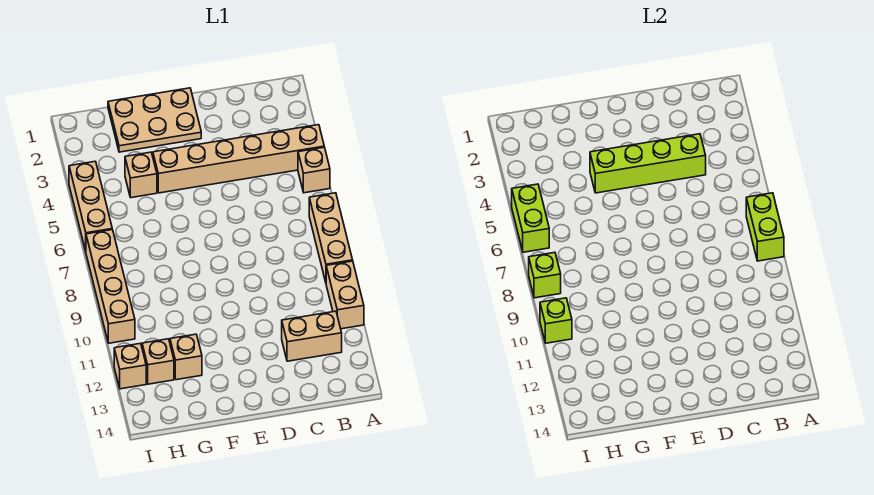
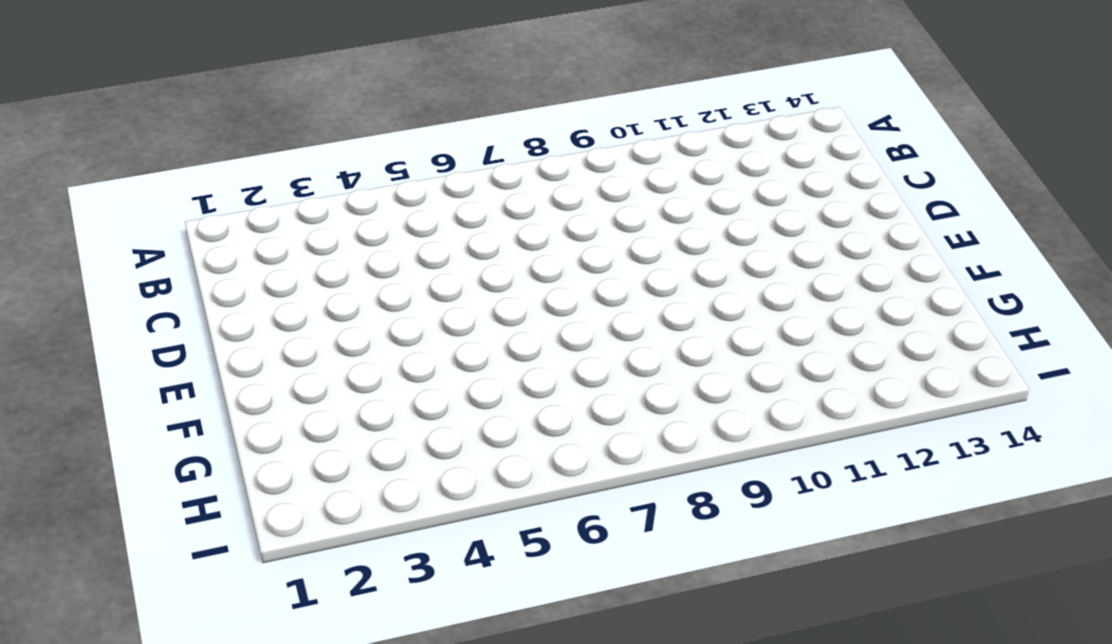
none -> tan 1x6 brick [153,125,324,193]
none -> tan 1x1 brick [298,147,330,193]
none -> tan 1x3 brick [309,193,353,282]

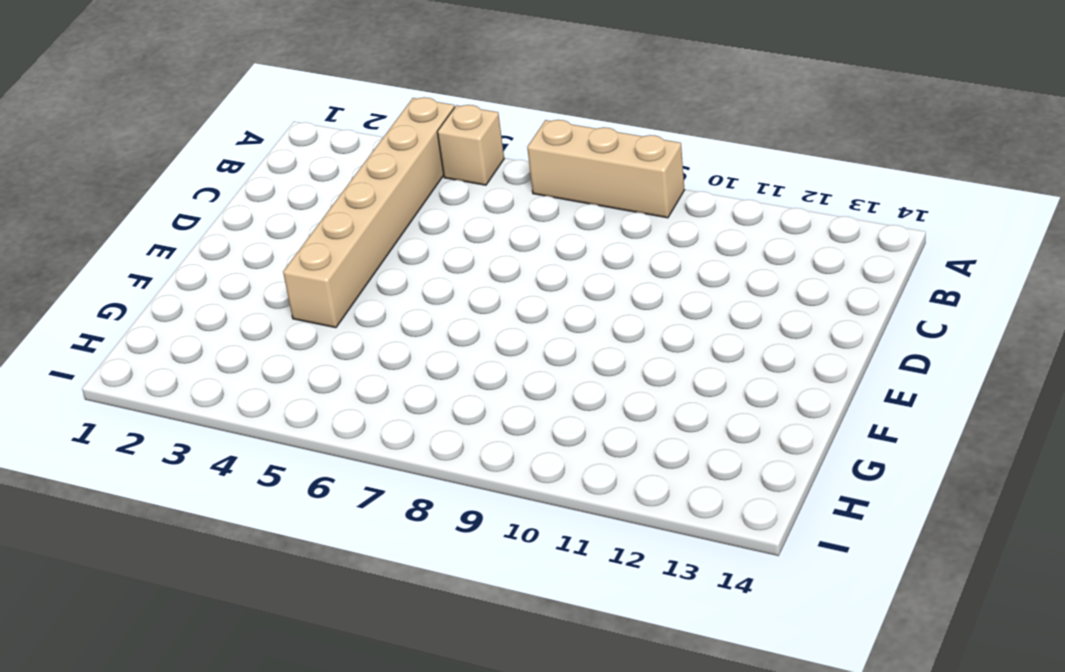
none -> tan 1x2 brick [326,261,364,329]
none -> tan 1x2 brick [282,311,342,361]
none -> tan 2x3 plate [108,88,201,152]

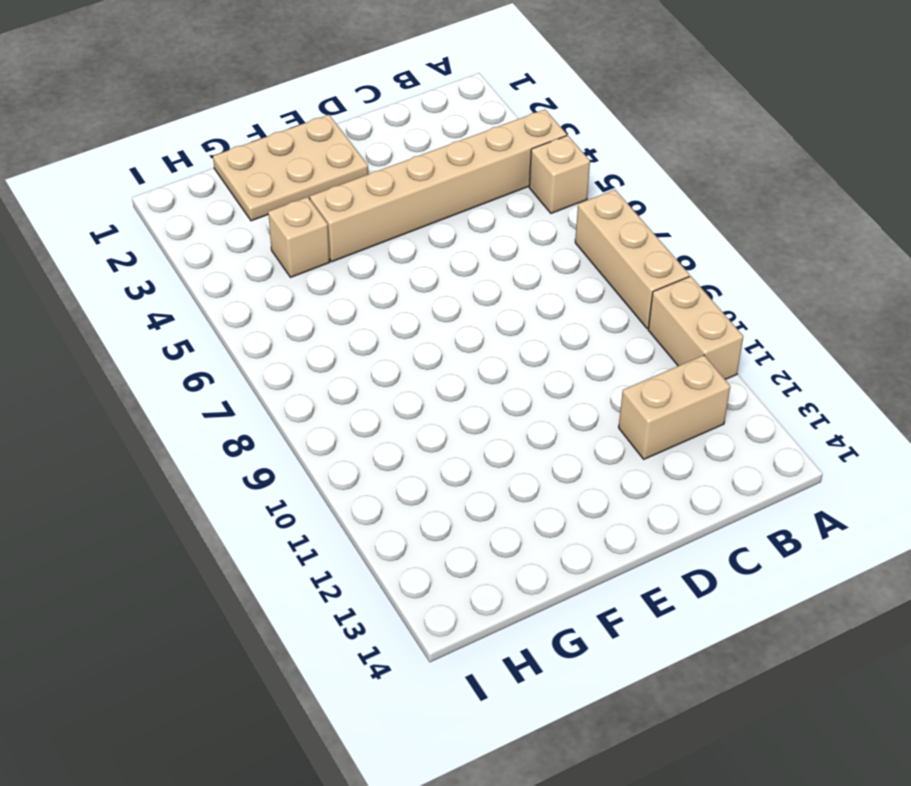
none -> tan 1x1 brick [170,334,202,380]
none -> tan 1x1 brick [142,339,174,384]
none -> tan 1x3 brick [69,161,112,251]

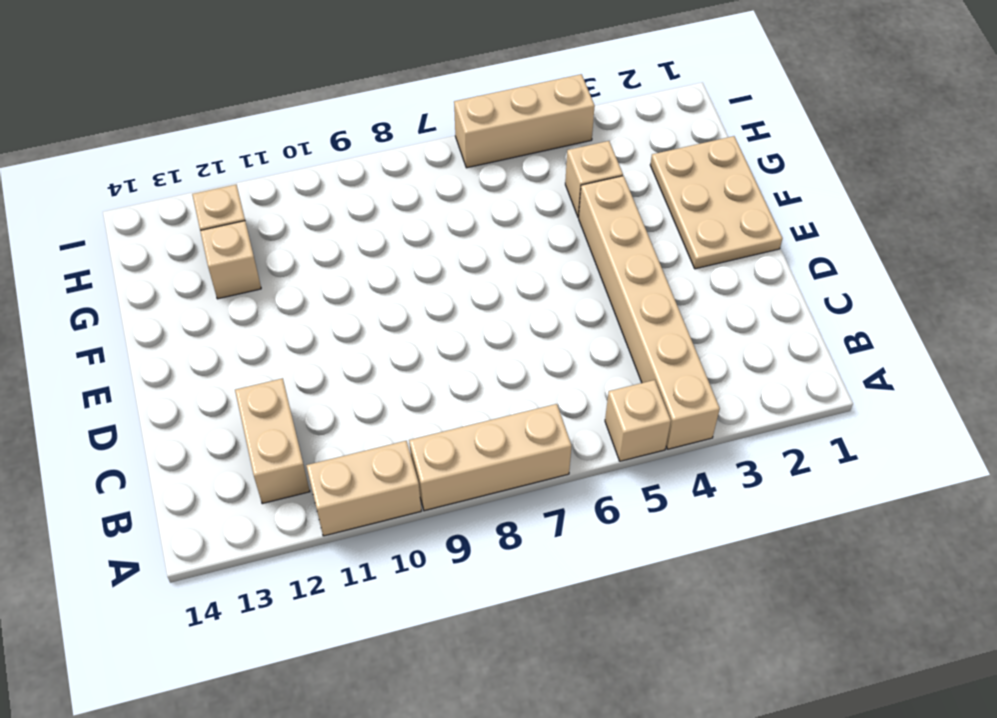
none -> tan 1x4 brick [86,230,135,343]
none -> tan 1x1 brick [114,343,146,389]
none -> lime 1x2 brick [746,193,784,261]

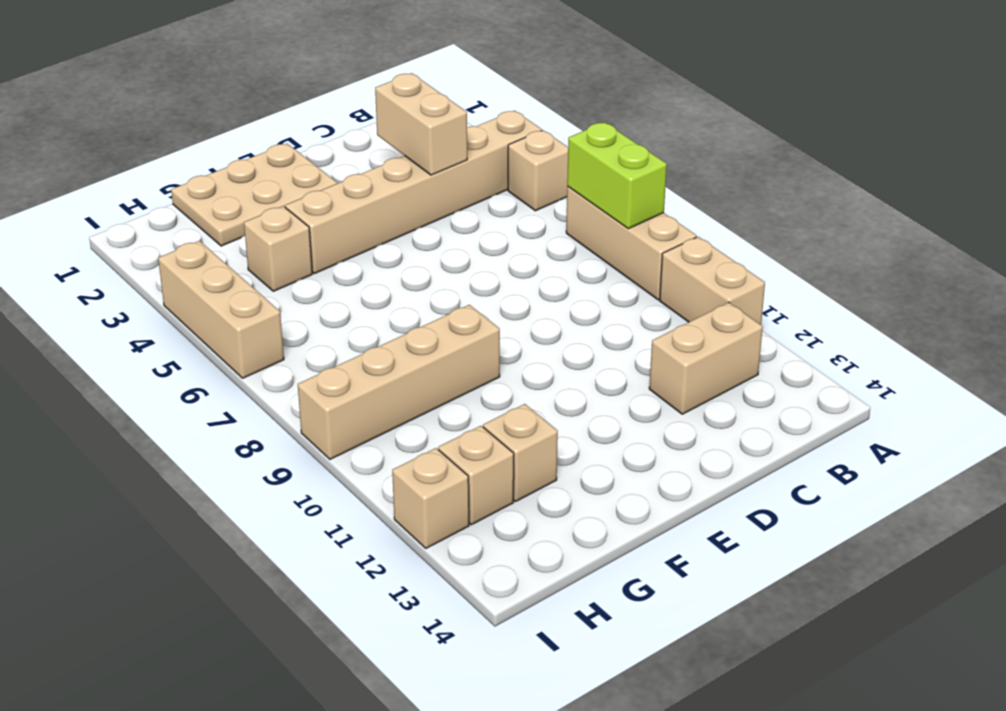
tan 1x2 brick [375,73,467,175] -> lime 1x4 brick [590,134,706,193]
tan 1x4 brick [298,305,500,459] -> tan 1x4 brick turned to [86,230,135,343]
none -> lime 1x2 brick [512,184,549,252]
none -> lime 1x1 brick [529,252,561,298]
none -> lime 1x1 brick [540,298,572,343]

